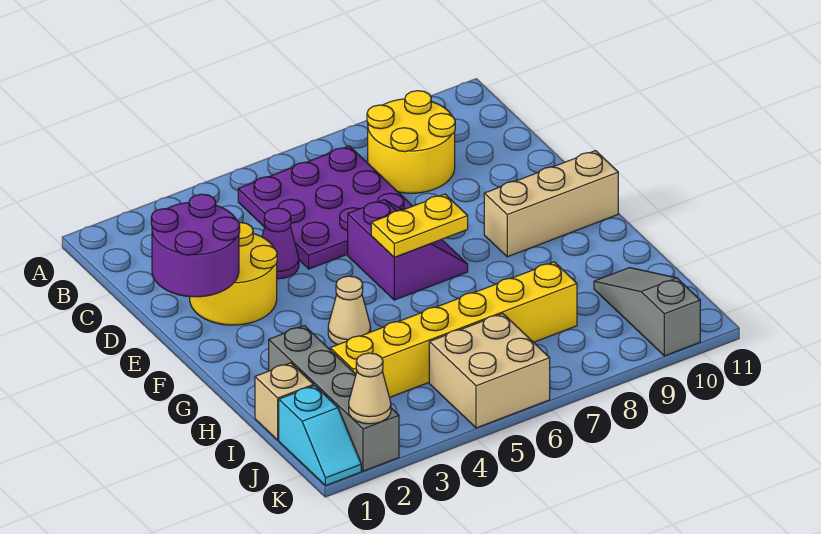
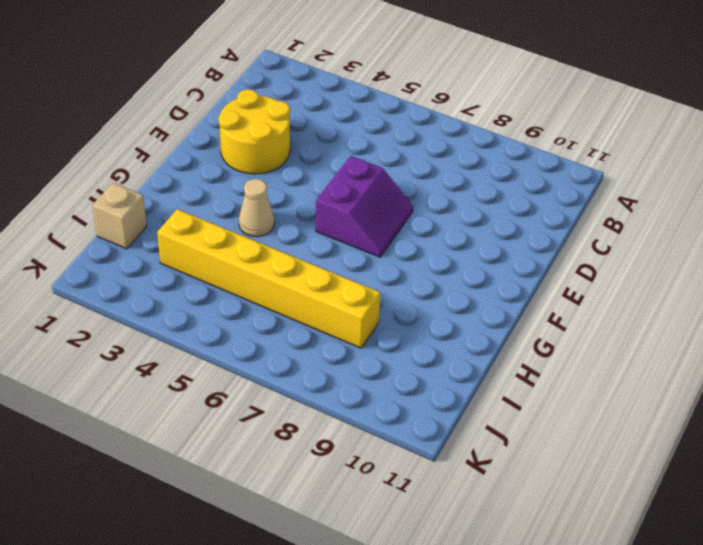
none -> purple 3x3 plate [238,146,412,269]
none -> yellow 2x2 round brick [367,91,455,193]
none -> purple 1x1 cone [262,208,299,279]

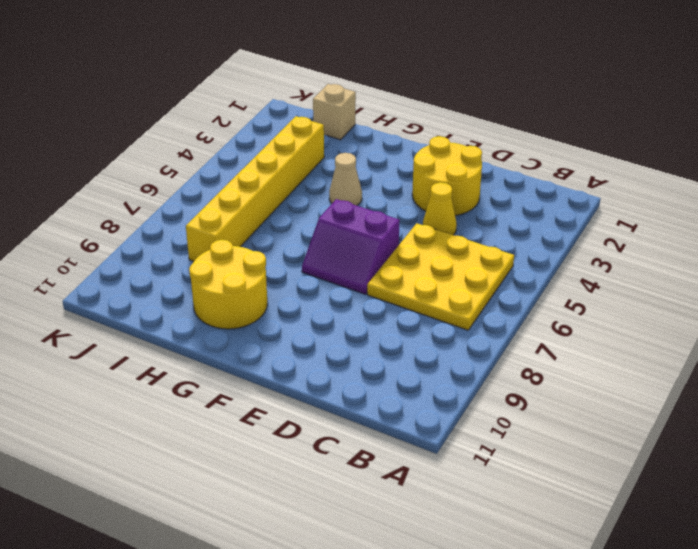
yellow 3x3 plate [367,223,514,330] -> purple 3x3 plate [238,146,412,269]
yellow 1x1 cone [423,182,457,235] -> purple 1x1 cone [262,208,299,279]
yellow 2x2 round brick [189,240,267,329] -> yellow 2x2 round brick moved to [367,91,455,193]
none -> tan 1x3 brick [484,151,618,257]
none -> grey 1x4 brick [269,326,399,471]
none -> grey 1x3 slope [594,268,700,356]

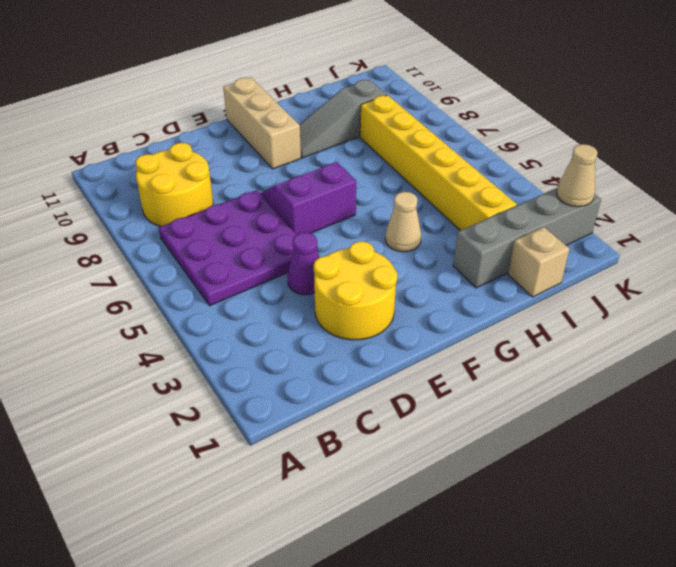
grey 1x3 slope [300,80,387,158] -> grey 1x3 slope moved to [594,268,700,356]
none -> cyan 1x2 slope [279,386,361,486]
none -> tan 2x2 brick [429,314,550,428]
none -> purple 2x2 round brick [151,194,240,297]

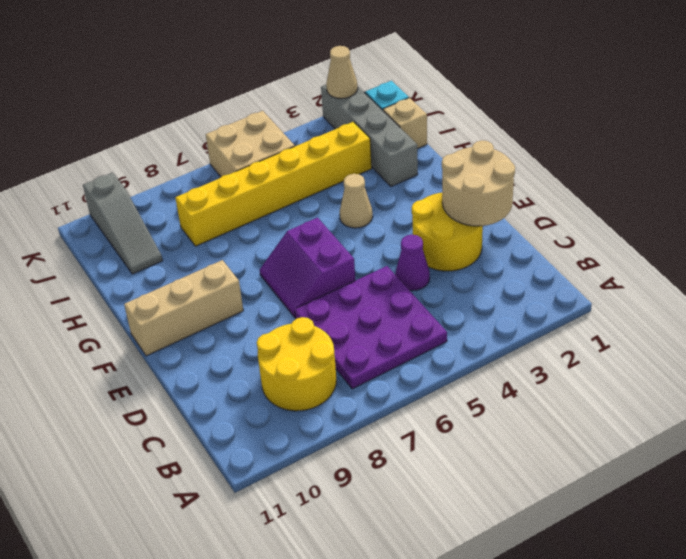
tan 2x2 round brick [442,141,515,226] -> purple 2x2 round brick [151,194,240,297]
none -> yellow 1x2 plate [371,194,468,257]

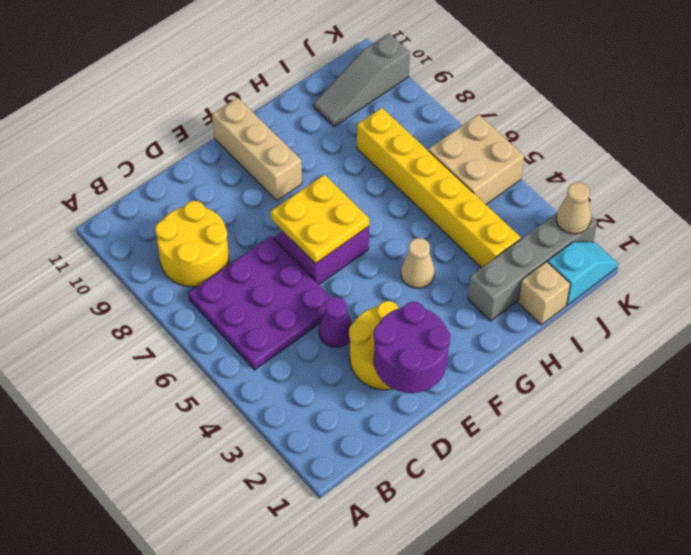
yellow 2x2 plate [271,175,369,264] -> yellow 1x2 plate [371,194,468,257]

